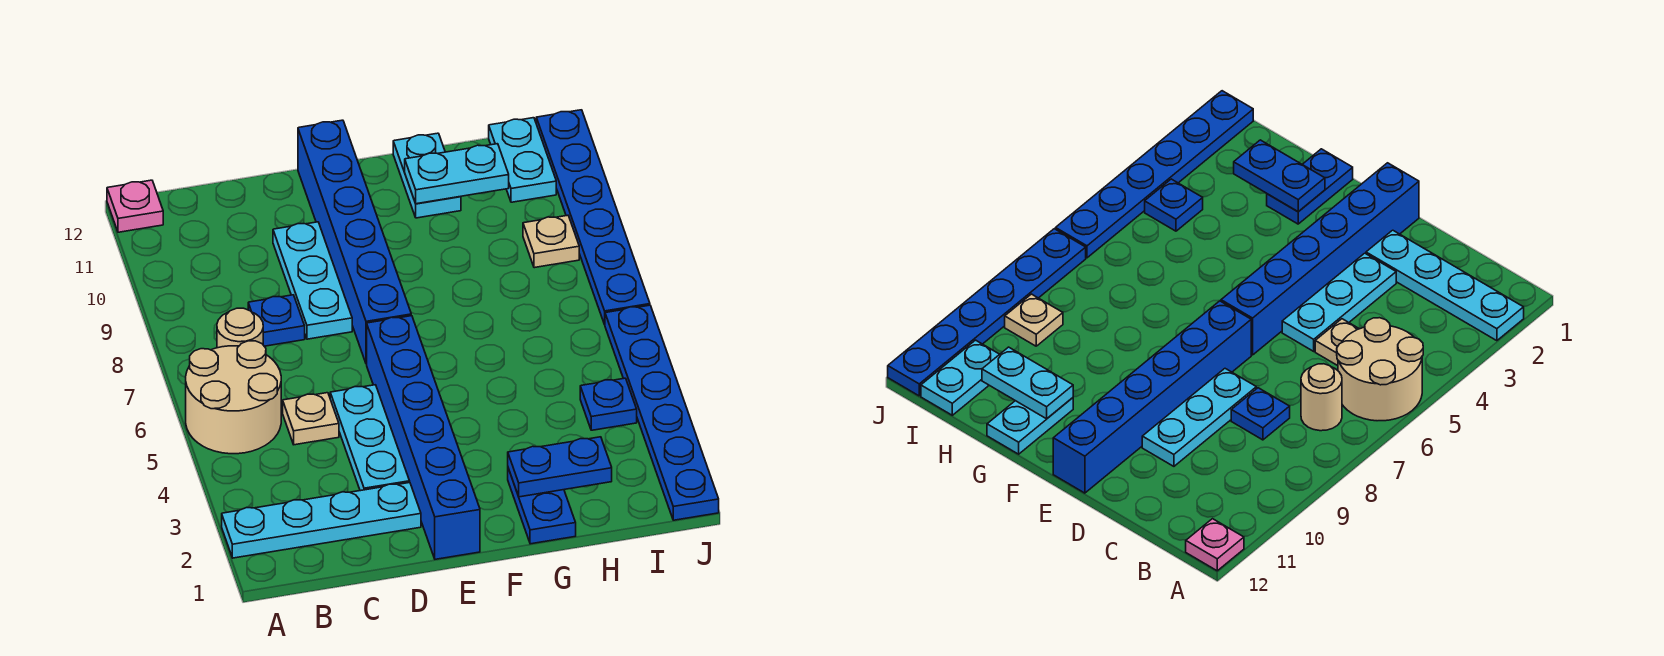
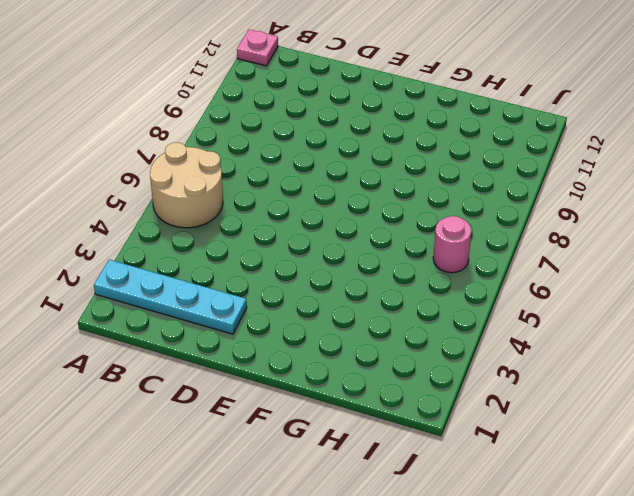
pink 1x1 round brick [433,216,471,273] -> none
none -> tan 1x1 round brick [217,308,263,348]
none -> tan 1x1 plate [283,393,339,445]
none -> blue 1x1 plate [248,295,305,346]

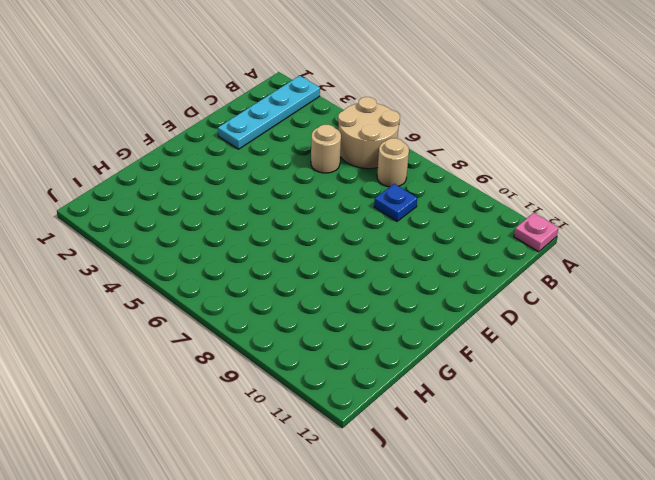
tan 1x1 round brick [311,125,341,173] -> tan 1x1 plate [283,393,339,445]
none -> cyan 1x3 plate [330,385,410,491]
none -> cyan 1x3 plate [273,222,352,339]
none -> blue 1x6 brick [367,316,480,559]

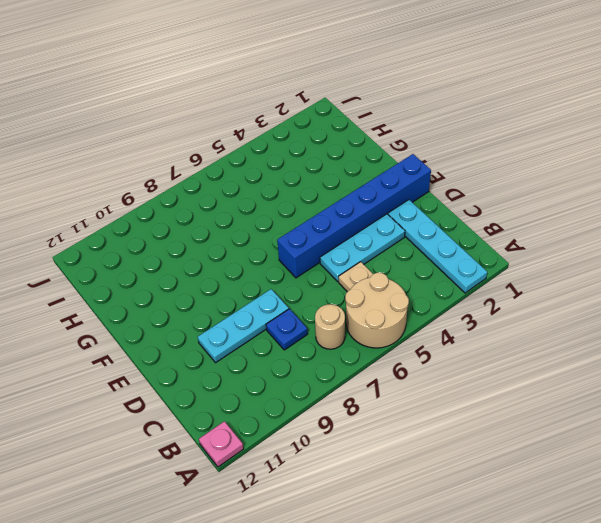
none -> blue 1x6 brick [298,120,411,364]
none -> blue 1x2 plate [508,468,576,544]
none -> cyan 1x2 plate [393,133,461,218]

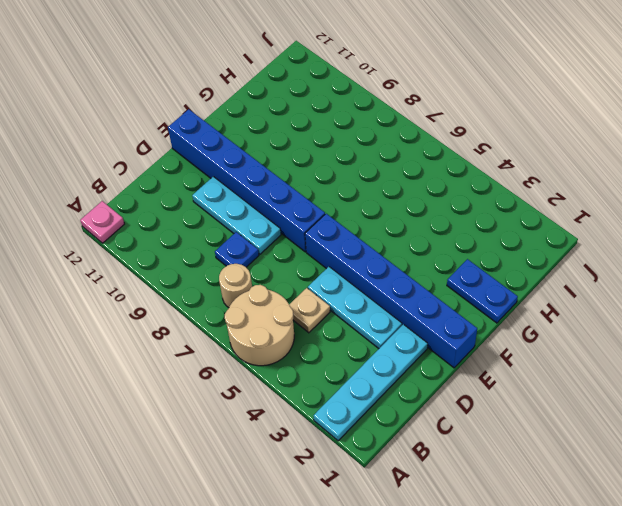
none -> cyan 1x2 plate [393,133,461,218]
none -> blue 1x1 plate [580,378,637,430]
none -> tan 1x1 plate [523,215,579,268]

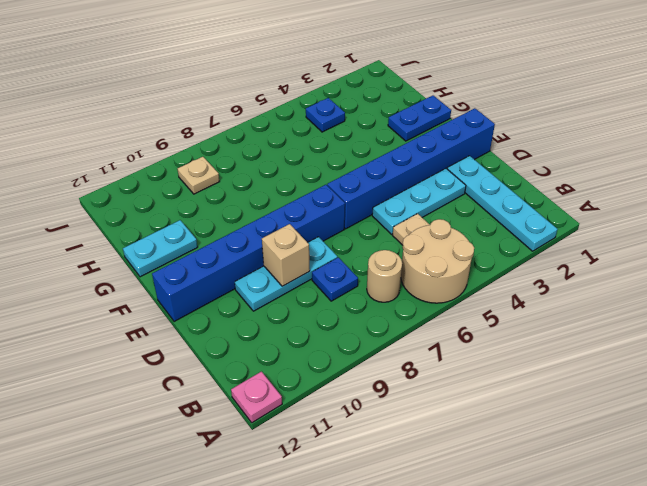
tan 1x1 brick [262,224,310,286] -> none
none -> cyan 1x2 plate [489,118,556,202]
none -> blue 1x6 plate [605,305,719,520]
none -> blue 1x6 plate [536,110,650,325]

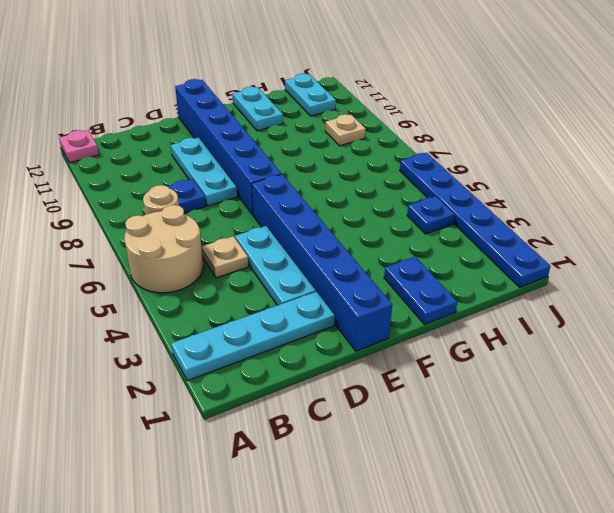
none -> blue 1x6 plate [536,110,650,325]
none -> blue 1x2 plate [508,437,612,497]
none -> cyan 1x2 plate [405,144,509,204]

